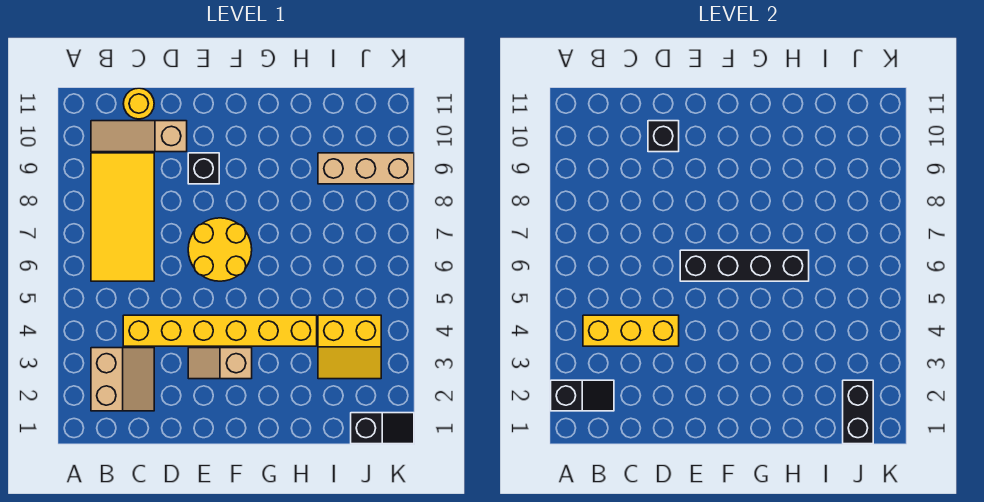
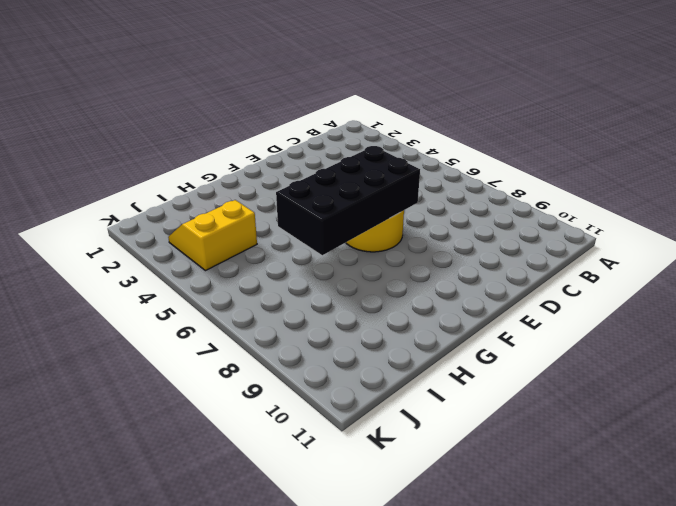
black 2x4 brick [276,146,420,255] -> black 1x4 brick [680,250,809,281]
none -> tan 2x2 slope [91,348,154,411]
none -> yellow 2x4 tile [91,153,154,281]
none -> tan 1x3 slope [91,121,187,152]

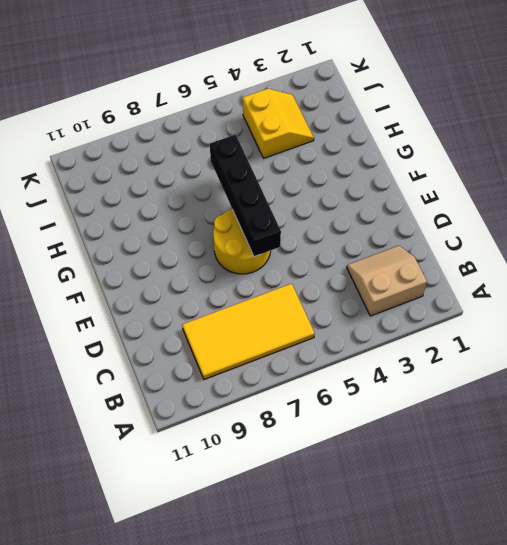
none -> tan 1x3 slope [91,121,187,152]
none -> yellow 1x6 brick [123,315,317,346]
none -> yellow 1x1 round brick [123,88,154,119]

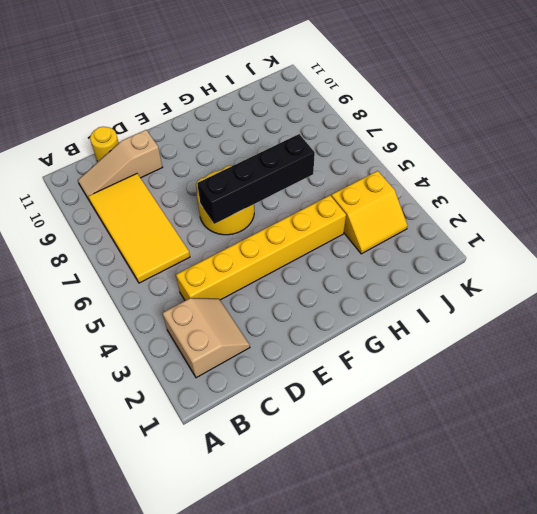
none -> tan 1x2 slope [188,348,252,379]
none -> black 1x1 brick [188,153,219,184]
none -> tan 1x3 brick [318,153,414,184]

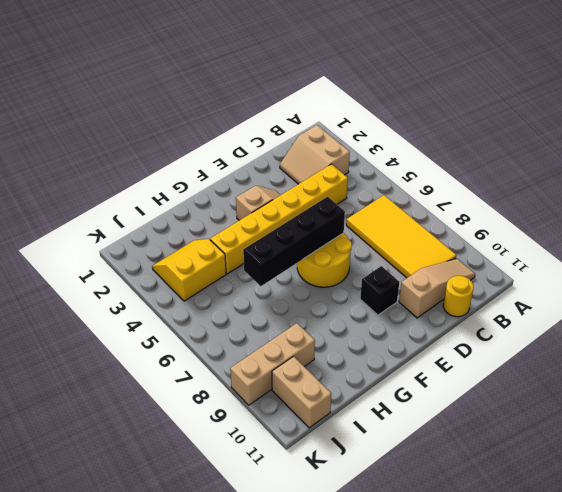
tan 1x2 brick [272,356,331,428] -> none
none -> black 1x2 slope [351,413,414,444]
none -> black 1x2 slope [551,380,614,411]
none -> yellow 1x3 brick [583,315,679,346]

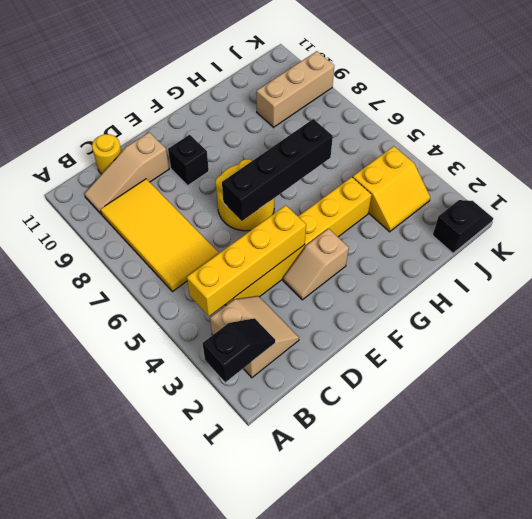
yellow 1x4 brick [187,205,306,316] -> yellow 1x3 brick [583,315,679,346]
none -> black 1x1 brick [648,121,679,152]
none -> black 1x2 brick [843,380,873,444]

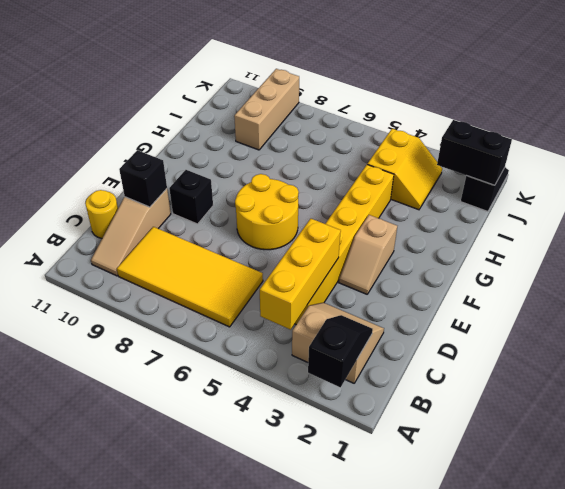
none -> black 1x4 brick [680,250,809,281]

